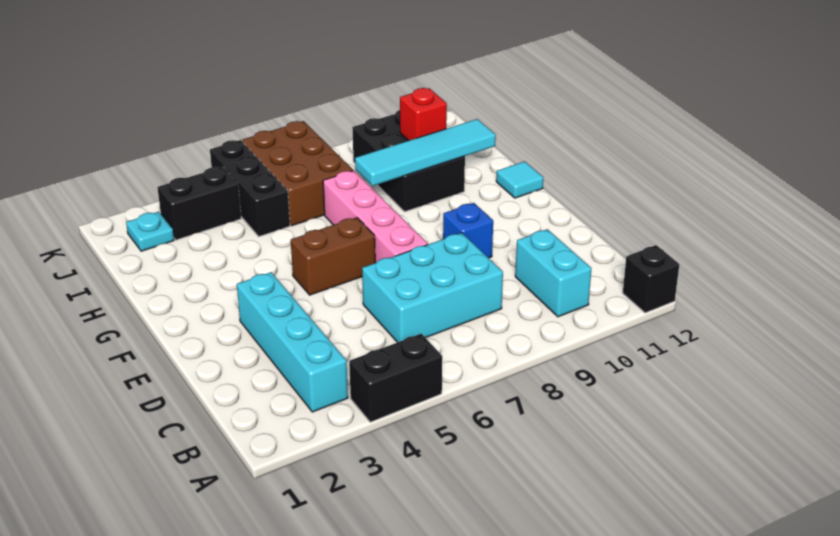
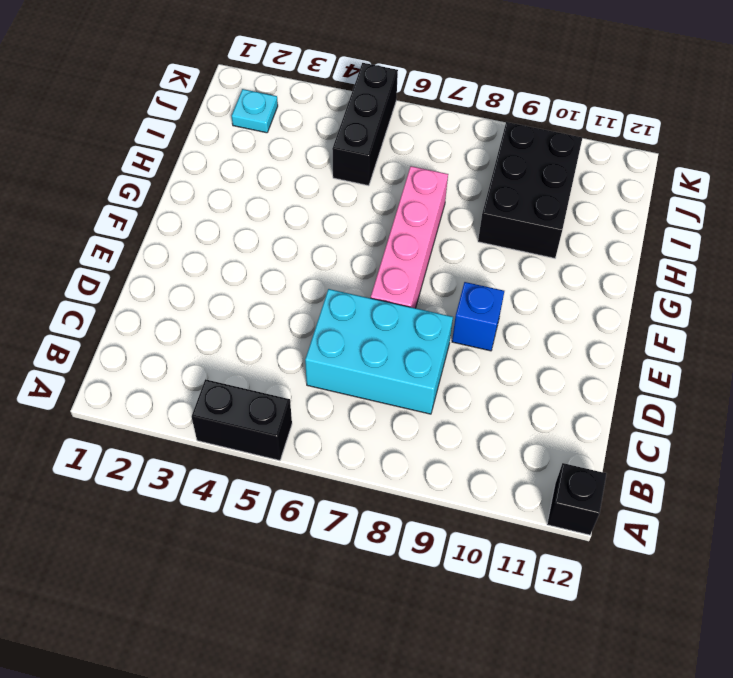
none -> cyan 1x4 brick [237,272,348,412]
none -> cyan 1x2 brick [515,229,592,317]
none -> brown 1x2 brick [291,217,375,295]

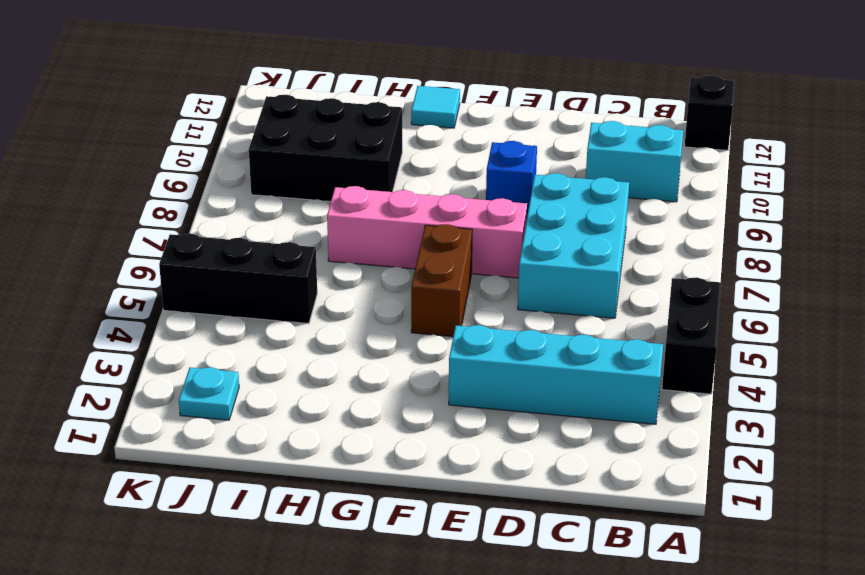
none -> brown 2x3 brick [242,121,353,226]
none -> black 1x2 brick [158,167,241,240]
none -> cyan 1x4 tile [355,119,496,186]

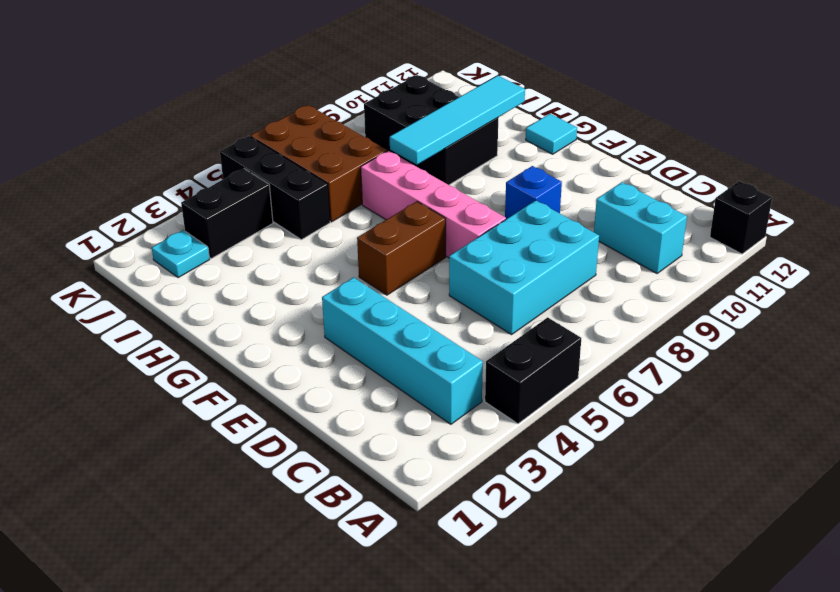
none -> red 1x1 brick [400,88,447,141]

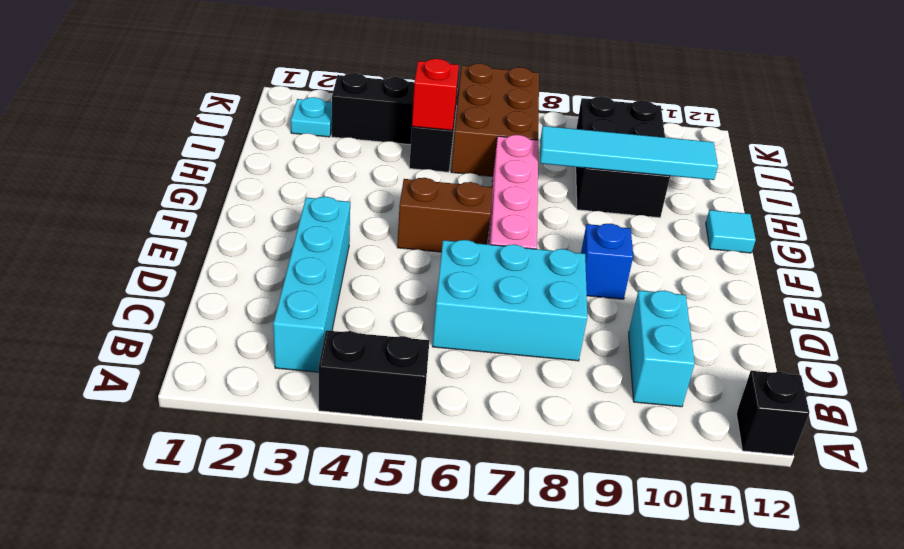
red 1x1 brick [412,59,459,130] -> red 1x1 brick moved to [400,88,447,141]

